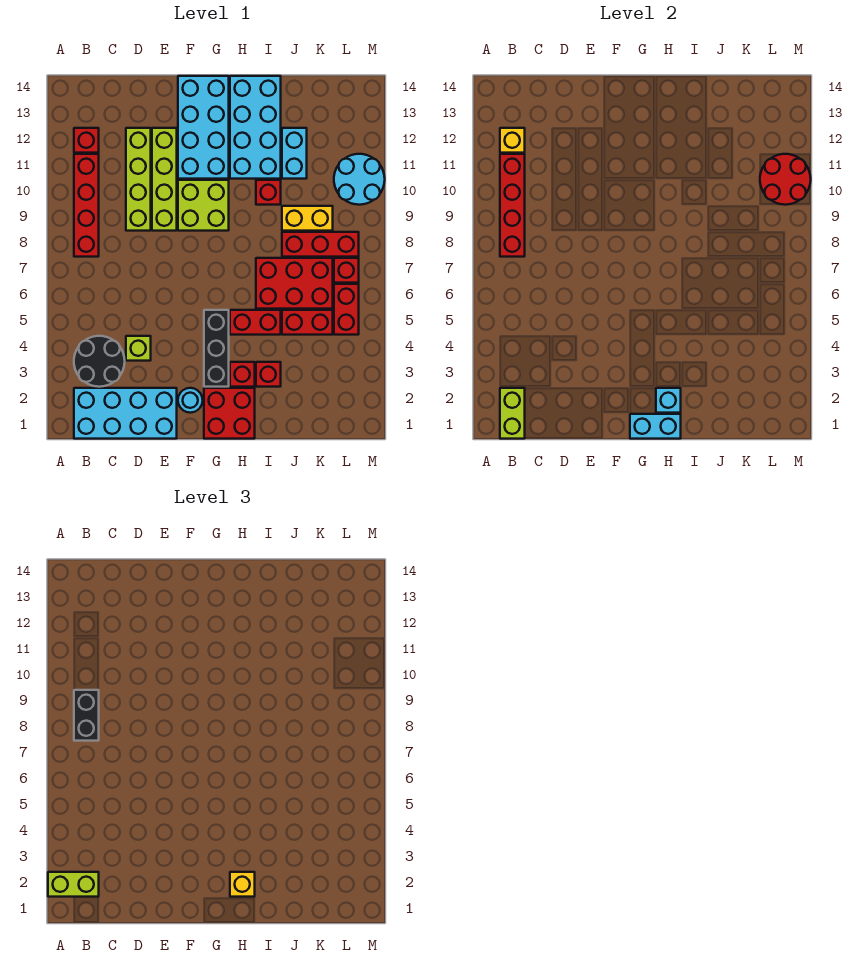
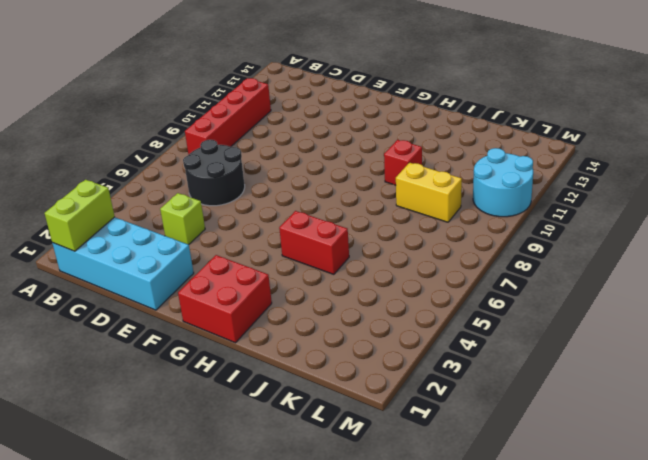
black 2x2 round brick [183,140,245,206] -> black 2x2 round brick moved to [74,336,125,387]
none -> red 1x1 brick [74,128,99,153]
none -> lime 1x4 brick [126,128,151,231]
none -> lime 1x4 brick [152,128,177,231]
none -> cyan 1x1 round brick [178,388,203,413]

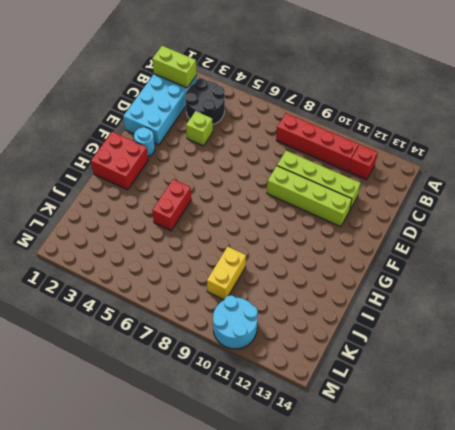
none -> lime 2x2 brick [178,180,229,231]
none -> cyan 2x4 brick [178,76,229,179]
none -> black 1x3 brick [204,310,229,387]
none -> red 1x1 brick [230,362,255,387]

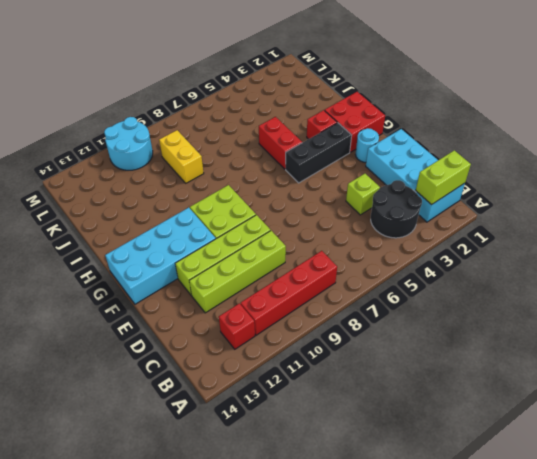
none -> cyan 2x4 brick [230,76,281,179]
none -> red 1x1 brick [256,362,281,387]
none -> red 2x3 brick [256,258,333,309]
none -> red 1x1 brick [256,180,281,205]

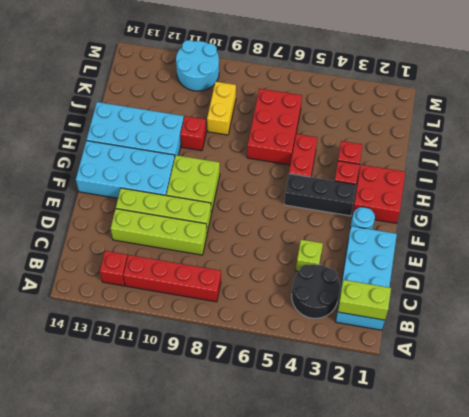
none -> red 1x2 brick [282,310,333,335]
none -> red 1x3 brick [282,232,359,257]
none -> cyan 1x2 brick [282,128,307,179]
none -> red 1x2 brick [334,284,359,335]

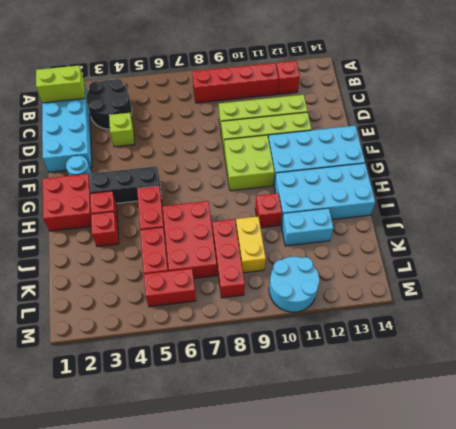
none -> red 1x1 brick [334,258,359,283]
none -> red 1x4 brick [500,154,525,257]
none -> yellow 1x1 brick [500,128,525,153]
none -> cyan 1x2 brick [630,414,681,439]

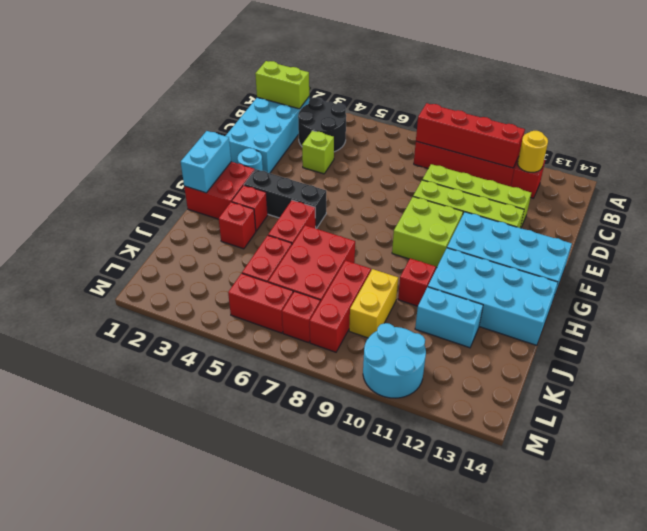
yellow 1x1 round brick [518,131,548,172] -> yellow 1x1 brick [500,128,525,153]
none -> cyan 1x1 brick [656,388,681,413]
none -> red 2x2 round brick [760,154,811,205]
none -> lime 1x2 brick [48,872,99,897]
none -> black 1x2 brick [74,690,99,741]

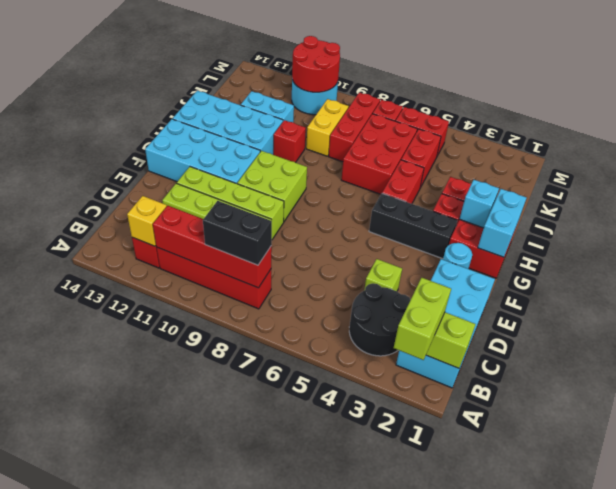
none -> yellow 1x1 brick [230,872,255,897]

